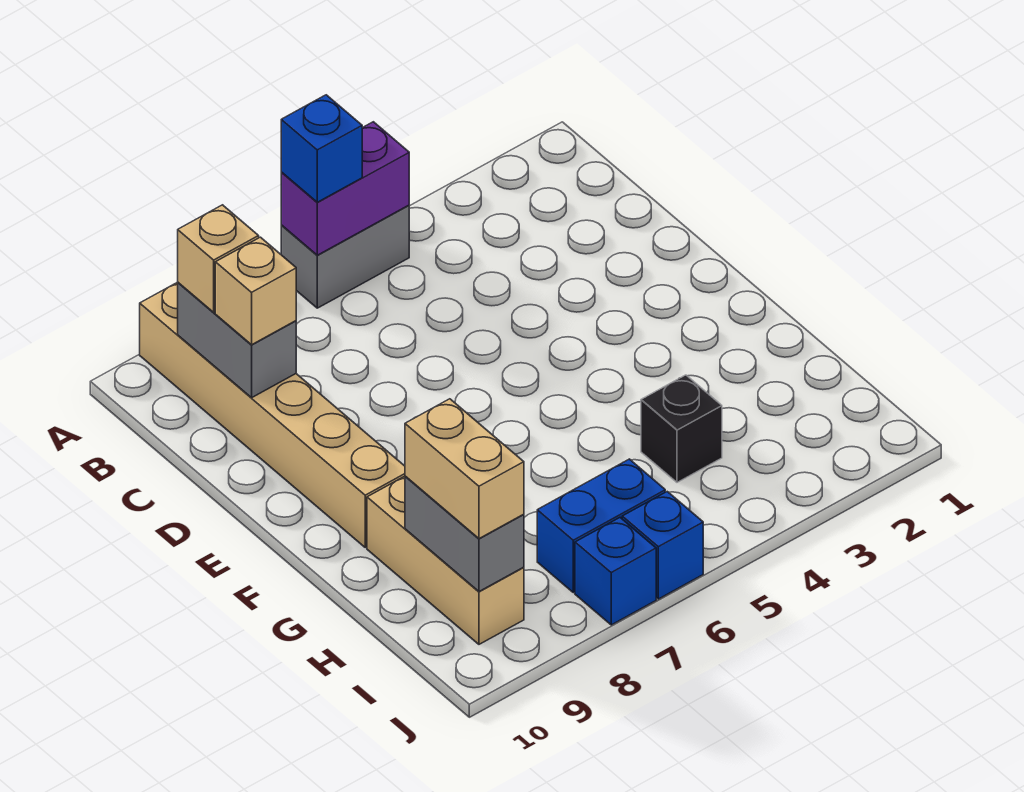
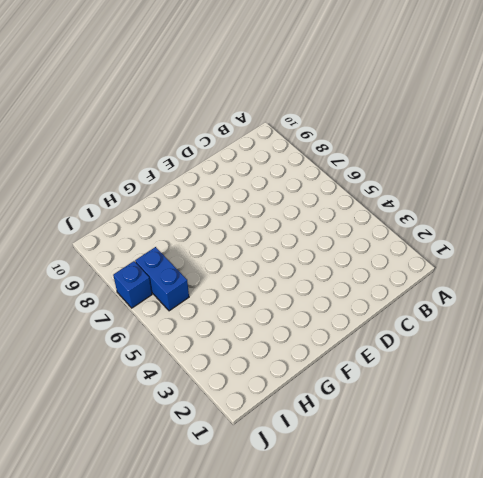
none -> grey 1x2 brick [281,205,409,308]
none -> tan 1x6 brick [140,282,405,547]
none -> tan 1x3 brick [367,476,524,644]

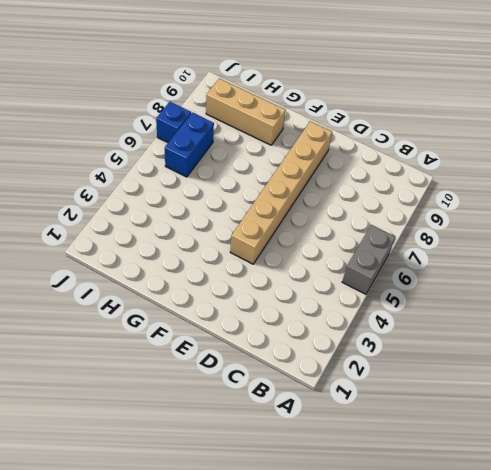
tan 1x6 brick [230,121,332,264] -> tan 1x6 brick turned to [140,282,405,547]
none -> black 1x1 brick [641,375,722,482]
none -> blue 1x1 brick [622,492,703,599]
none -> purple 1x2 brick [281,122,409,255]

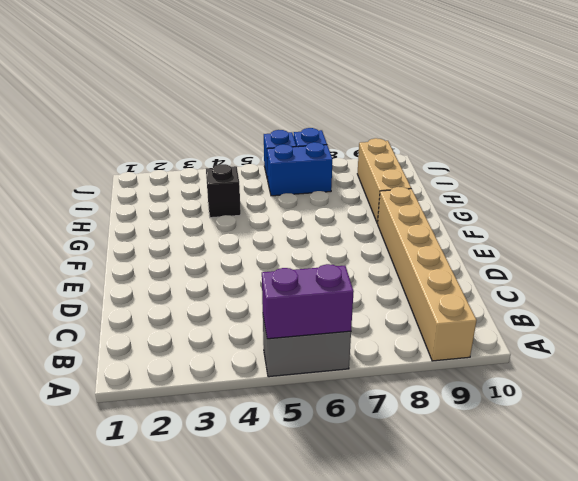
none -> grey 1x2 brick [178,283,296,398]
none -> grey 1x2 brick [405,477,524,592]
none -> blue 1x1 brick [281,95,362,202]

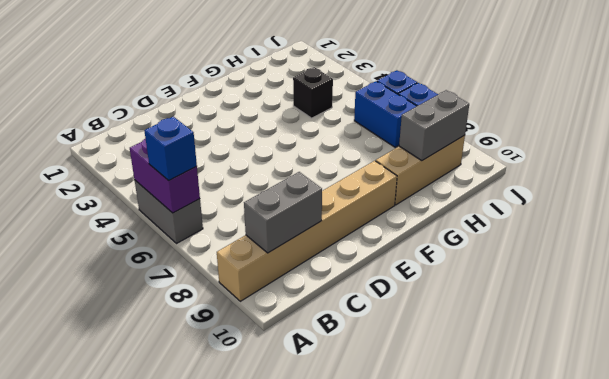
none -> tan 1x1 brick [178,205,259,313]
none -> tan 1x1 brick [215,237,296,345]
none -> tan 1x2 brick [405,399,524,539]

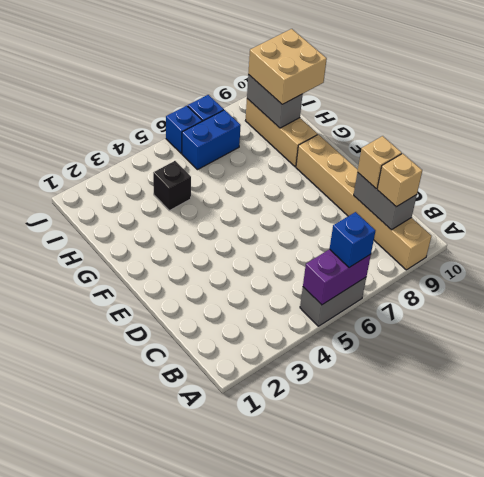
tan 2x2 brick [248,29,327,104] -> tan 1x2 brick [405,399,524,539]

